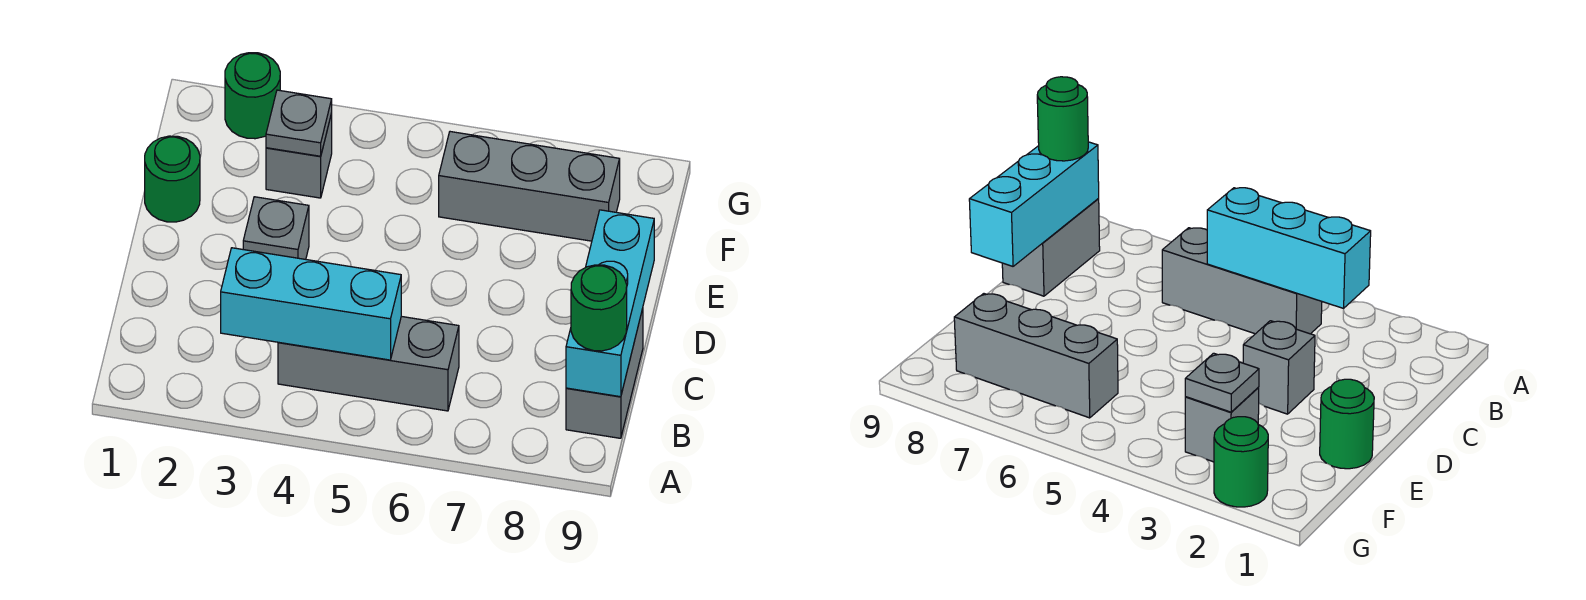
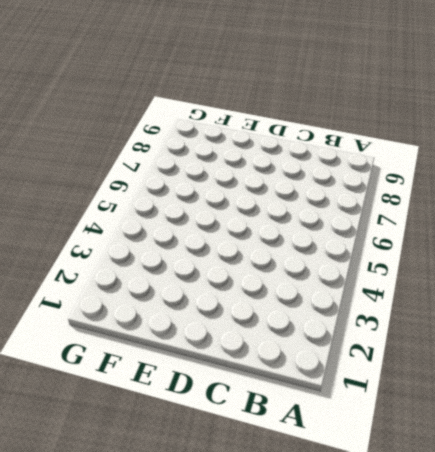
none -> grey 1x3 brick [278,316,459,411]
none -> grey 1x2 brick [566,309,643,438]

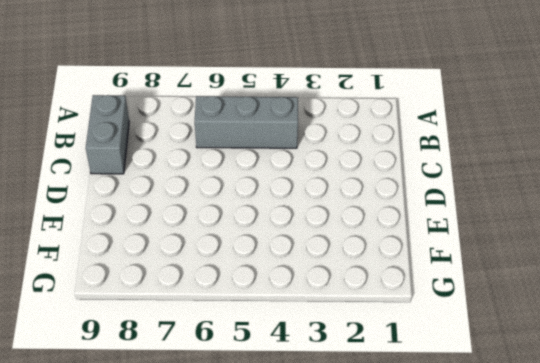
none -> grey 1x1 brick [243,197,309,259]
none -> green 1x1 round brick [145,136,200,222]

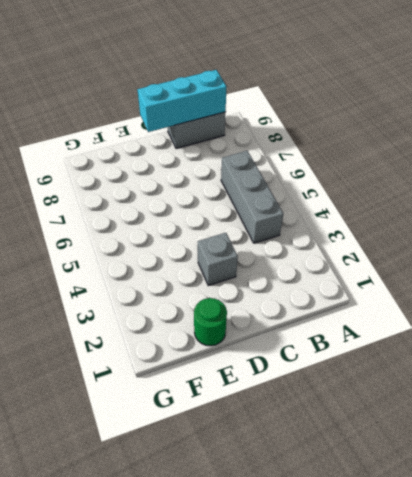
none -> grey 1x1 brick [266,113,332,198]
none -> grey 1x3 brick [439,132,620,241]

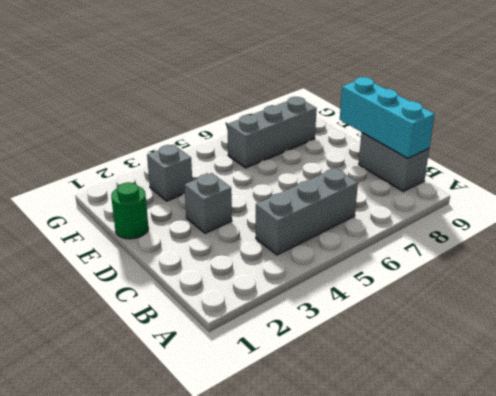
none -> green 1x1 round brick [225,53,280,139]
none -> cyan 1x3 brick [221,248,401,360]

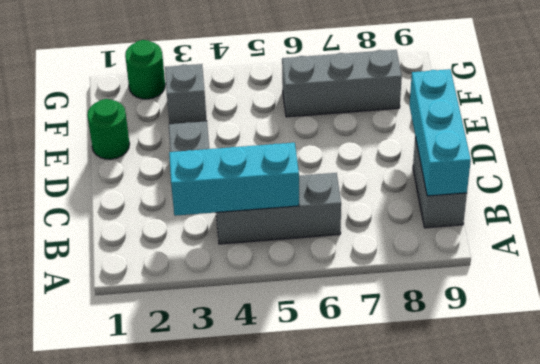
none -> grey 1x1 plate [266,90,332,156]
none -> green 1x1 round brick [571,265,627,351]

